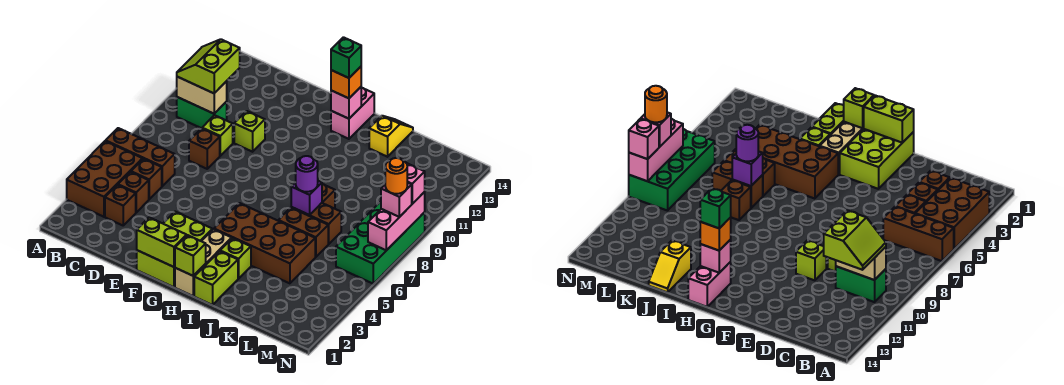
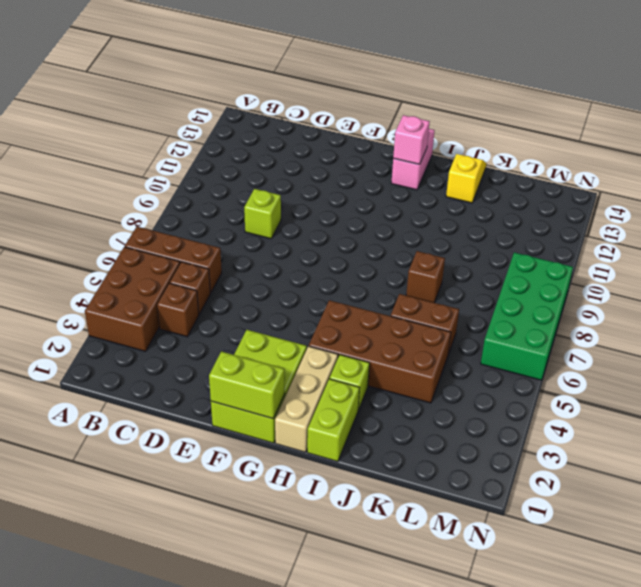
none -> green 1x2 brick [177,97,227,128]
none -> brown 1x1 brick [105,185,136,225]
none -> brown 1x1 brick [189,128,220,169]
none -> lime 1x1 brick [234,111,265,152]

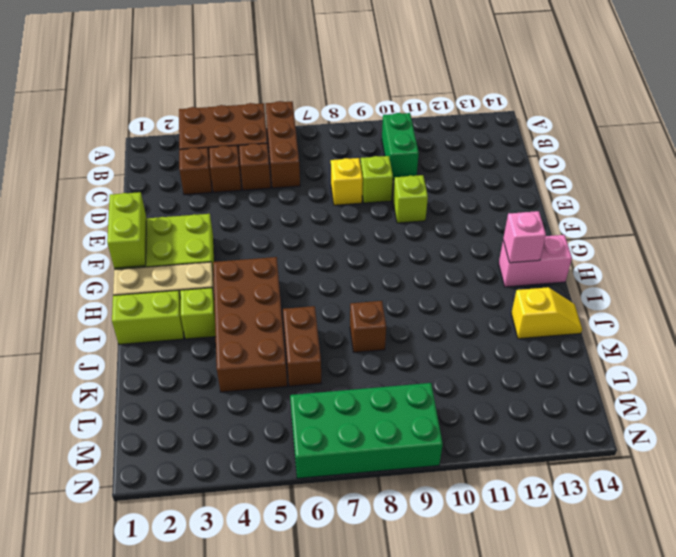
yellow 1x1 brick [331,158,363,205] -> brown 1x1 brick [189,128,220,169]
none -> brown 1x2 brick [291,203,341,244]
none -> tan 1x2 brick [177,77,227,114]
none -> lime 1x1 brick [175,235,206,276]
none -> purple 1x1 brick [291,181,322,215]

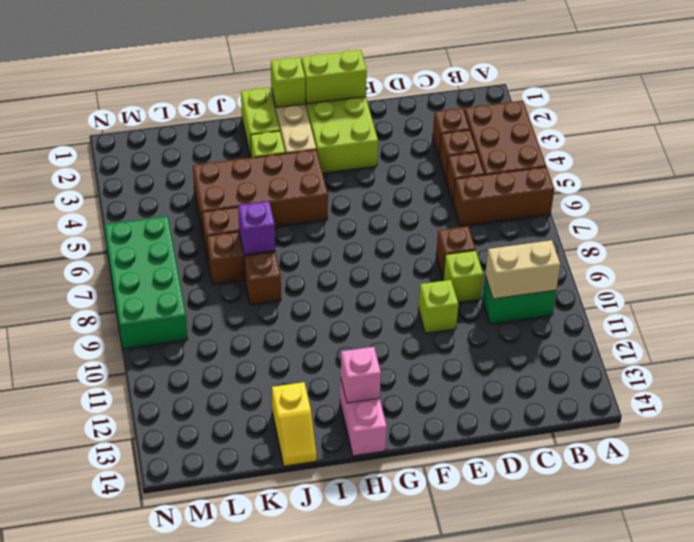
none -> pink 1x3 brick [368,192,425,250]
none -> lime 2x2 slope [177,39,240,93]
none -> orange 1x1 brick [331,67,361,98]
none -> purple 1x1 round brick [296,156,318,192]

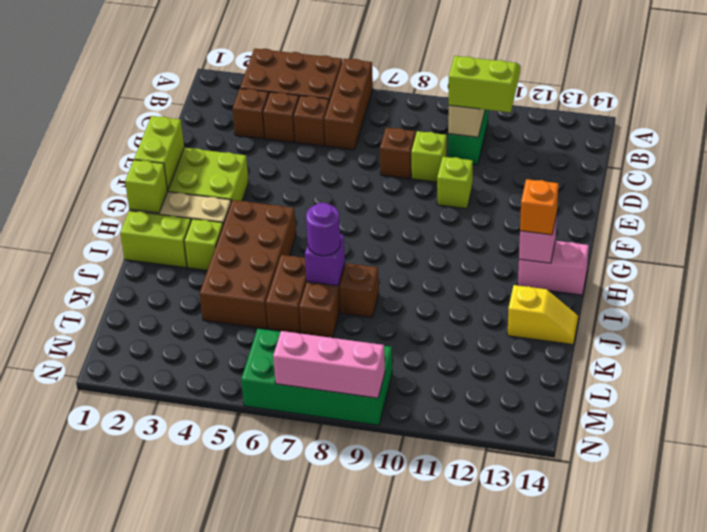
none -> pink 1x1 brick [381,183,412,217]
none -> pink 1x1 brick [407,163,425,204]
none -> green 1x1 brick [331,37,361,78]
none -> orange 1x1 round brick [385,158,407,194]

